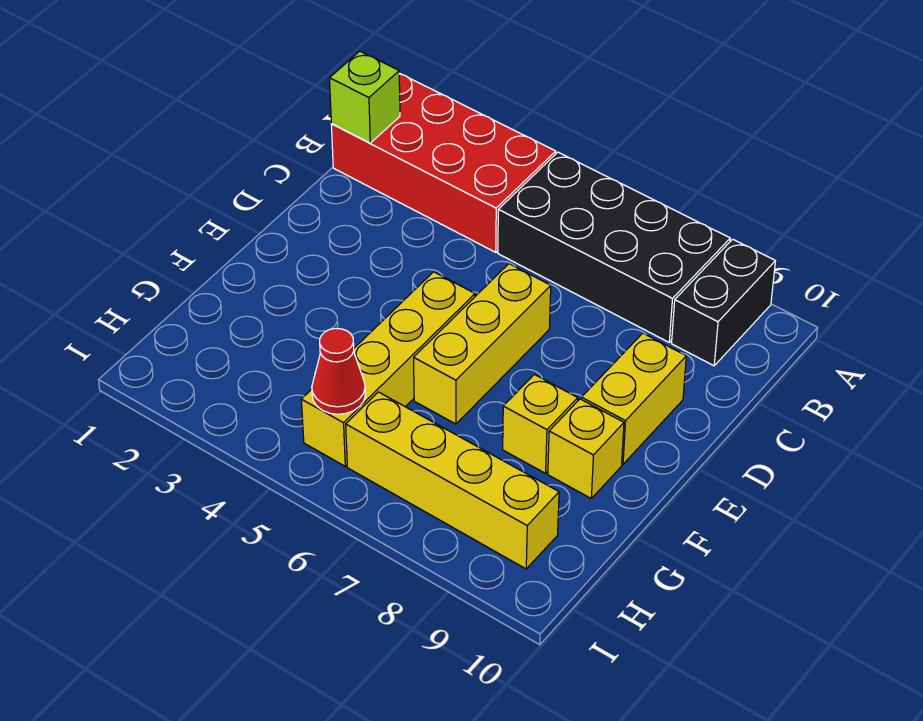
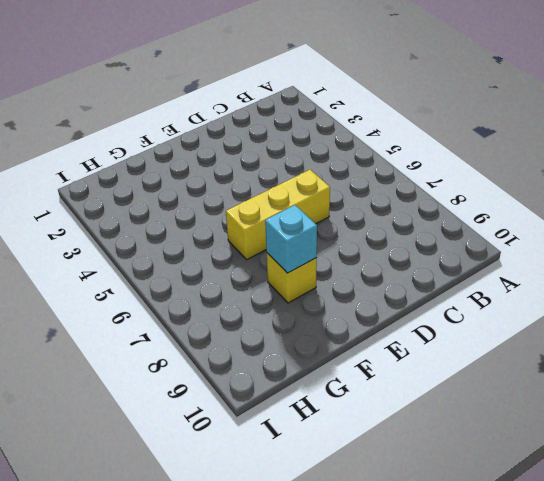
cyan 1x1 brick [265,205,317,273] -> none
none -> red 2x4 brick [331,73,556,252]
none -> black 2x4 brick [498,152,730,342]

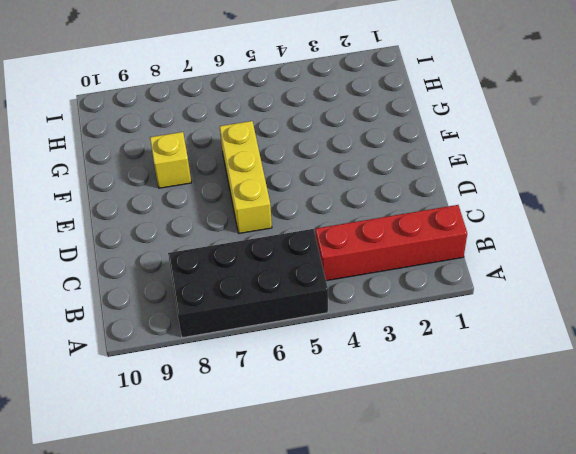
red 1x4 brick [315,205,467,281] -> red 2x4 brick [331,73,556,252]
none -> black 1x2 brick [672,239,775,366]
none -> yellow 1x2 brick [581,333,686,464]

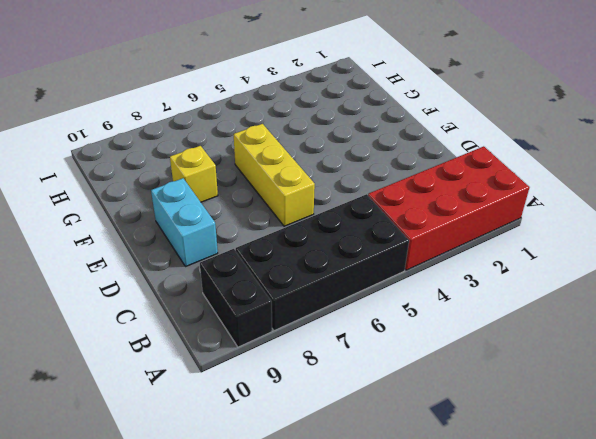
cyan 1x2 brick [151,178,218,267] -> yellow 1x2 brick [581,333,686,464]
none -> yellow 1x4 brick [301,272,475,466]
none -> yellow 1x1 brick [548,399,624,498]

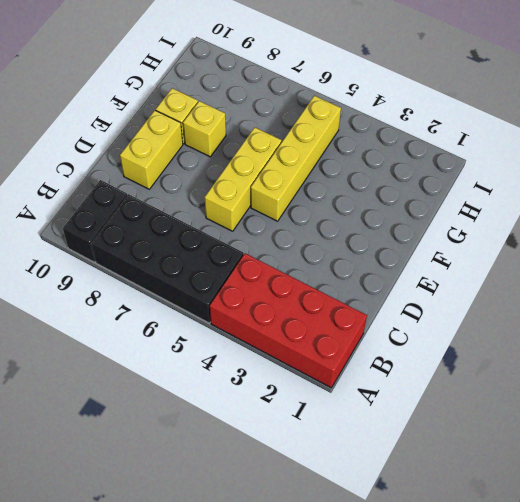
none -> yellow 1x4 brick [346,392,559,569]
none -> lime 1x1 brick [330,51,400,143]

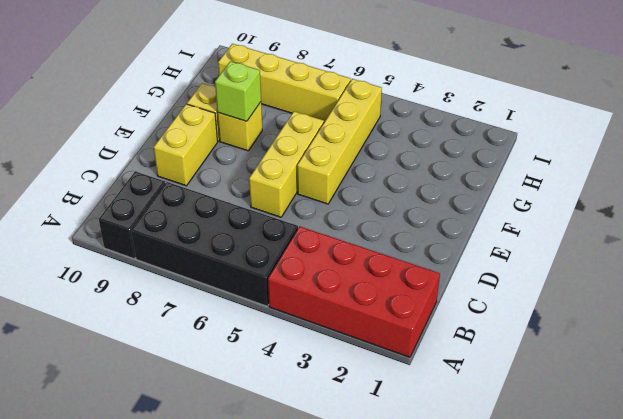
lime 1x1 brick [215,61,261,121] -> lime 1x1 brick moved to [330,51,400,143]
none -> red 1x1 cone [312,329,365,414]

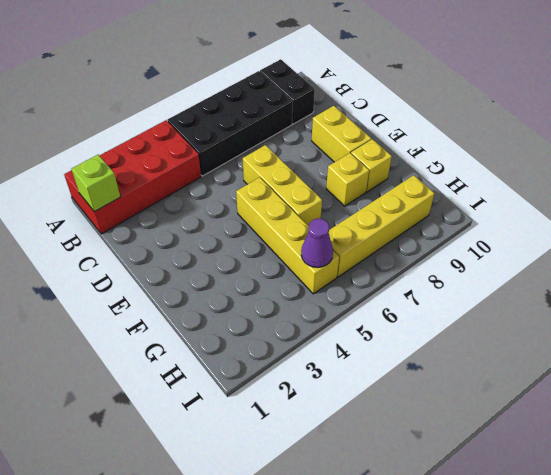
purple 1x1 cone [301,219,333,268] -> red 1x1 cone [312,329,365,414]

